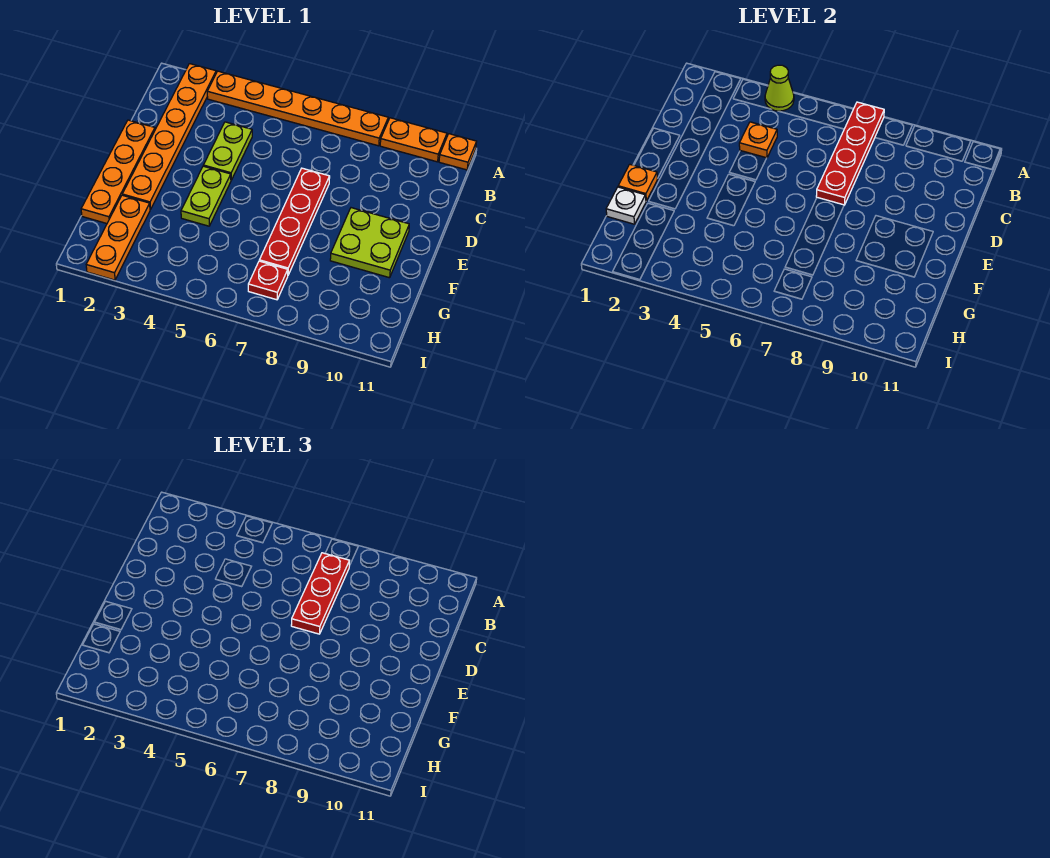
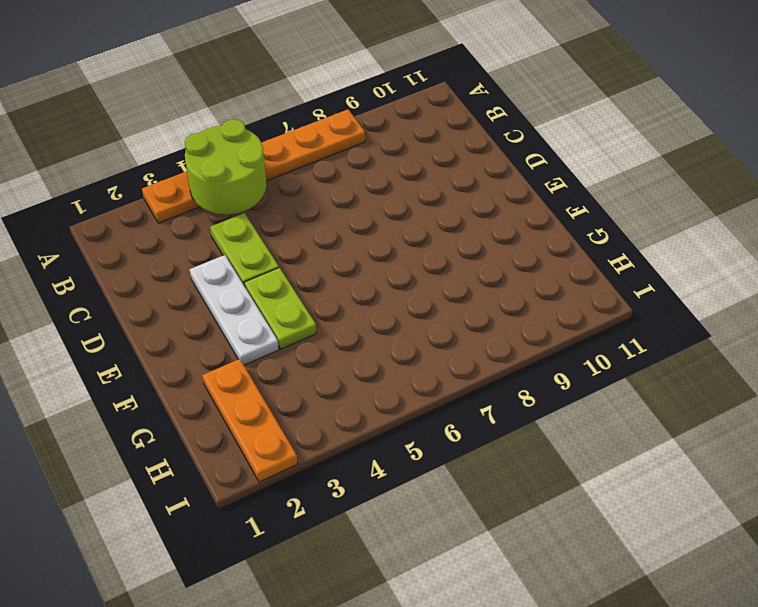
lime 2x2 round brick [185,119,267,215] -> lime 1x1 cone [765,65,794,111]
white 1x3 plate [190,255,279,365] -> none
none -> orange 1x6 plate [122,64,216,210]
none -> orange 1x2 plate [380,118,447,162]
none -> orange 1x1 plate [439,134,477,170]

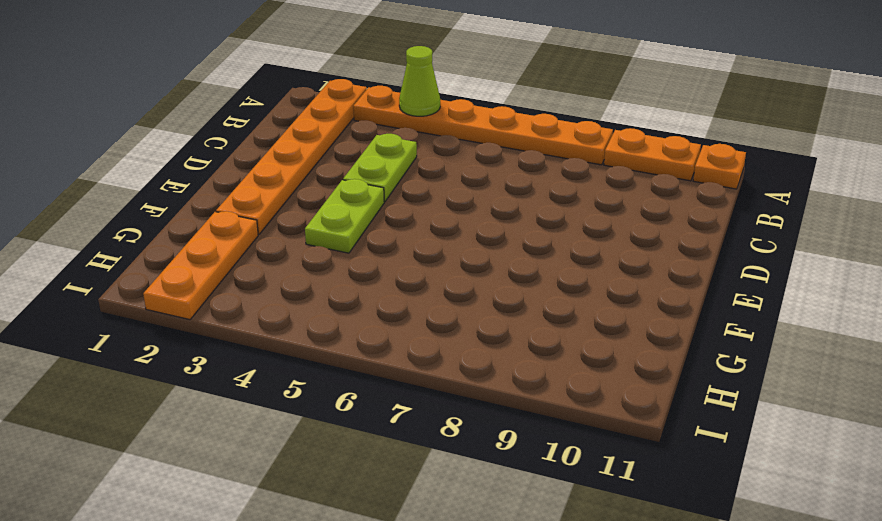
none -> orange 1x4 plate [81,120,155,224]
none -> red 1x4 plate [259,168,330,275]
none -> lime 2x2 plate [330,208,409,278]

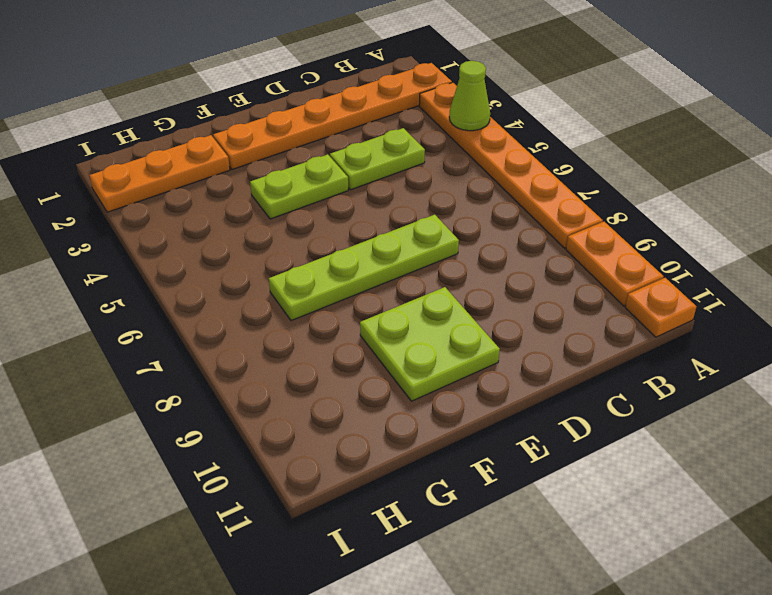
lime 1x4 plate [269,215,459,321] -> red 1x4 plate [259,168,330,275]
none -> orange 1x4 plate [81,120,155,224]
none -> red 1x1 plate [248,261,288,300]
none -> red 1x4 plate [816,102,884,205]

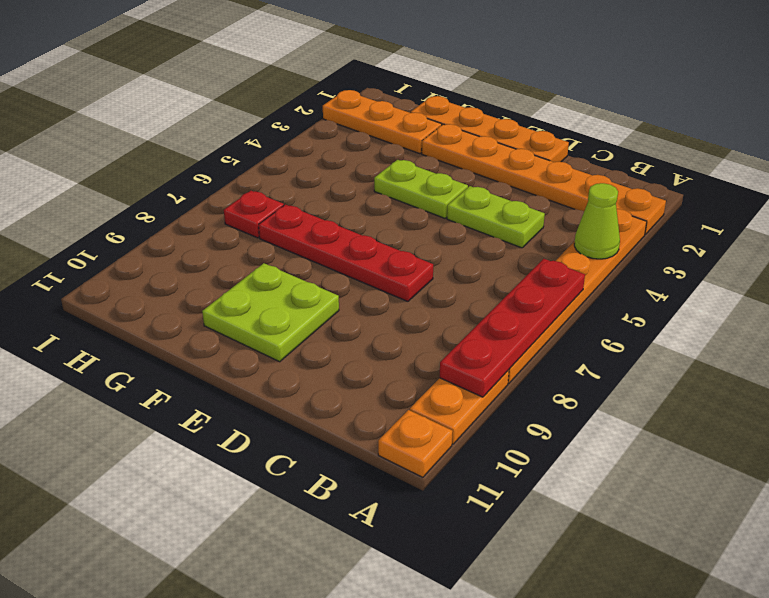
red 1x4 plate [439,259,585,397] -> red 1x4 plate turned to [816,102,884,205]
none -> orange 1x1 plate [739,122,777,158]
none -> orange 1x1 plate [618,164,658,201]
none -> white 1x1 plate [606,187,646,224]

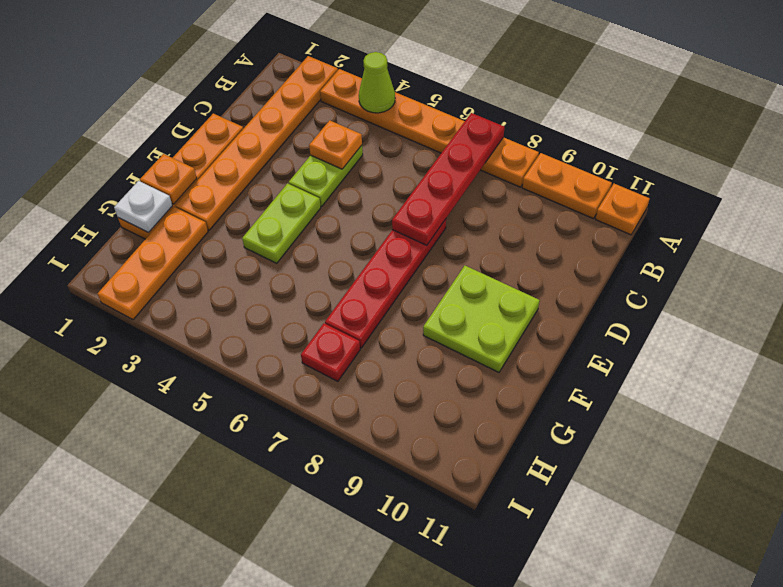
none -> red 1x3 plate [291,553,349,634]

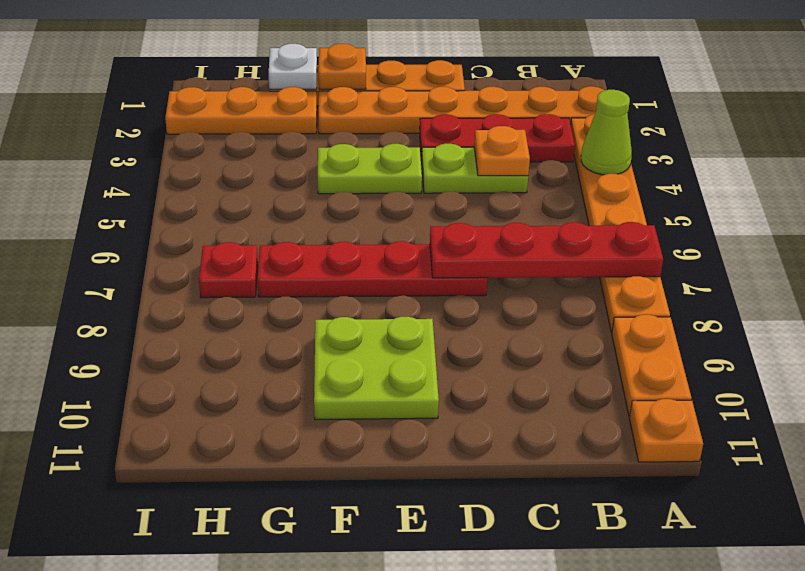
red 1x3 plate [420,114,575,162] -> red 1x3 plate moved to [291,553,349,634]

